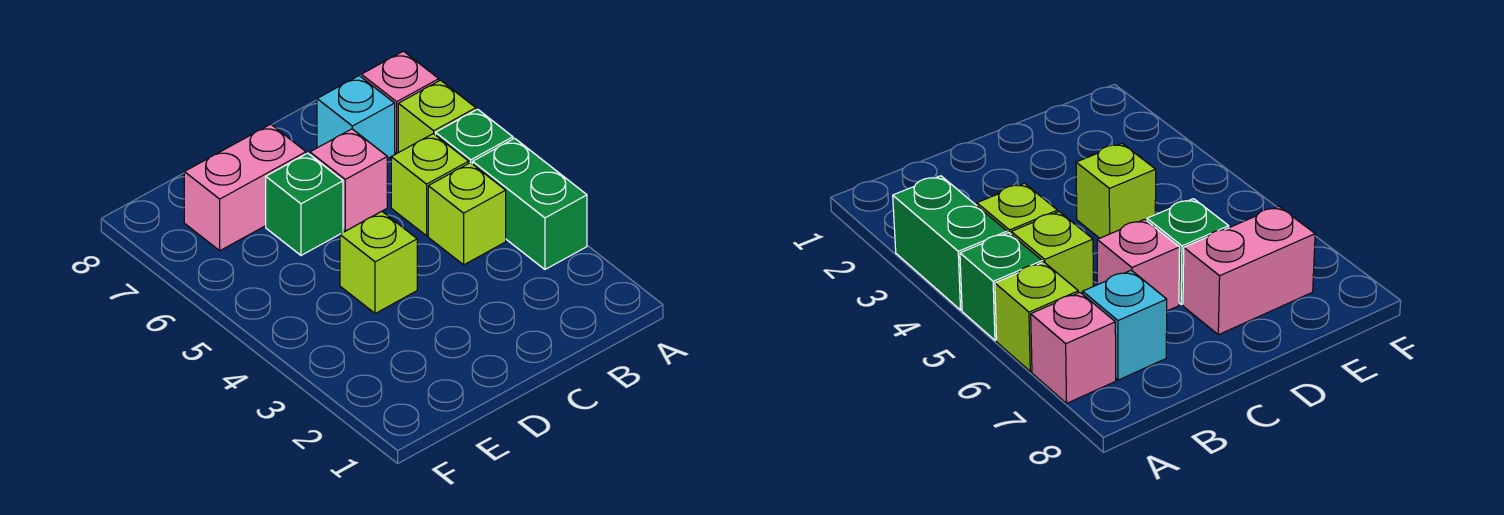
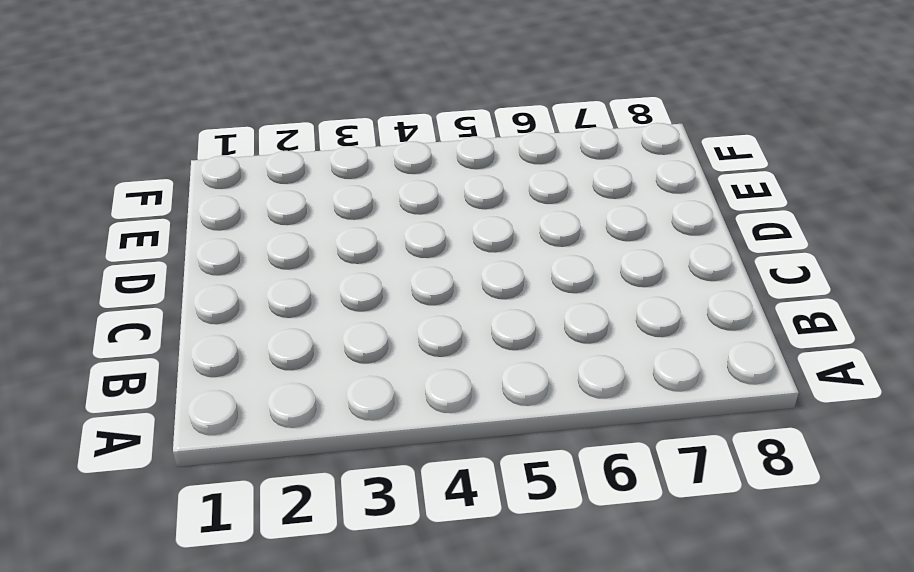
none -> green 1x2 brick [473,138,587,269]
none -> green 1x1 brick [436,109,513,164]

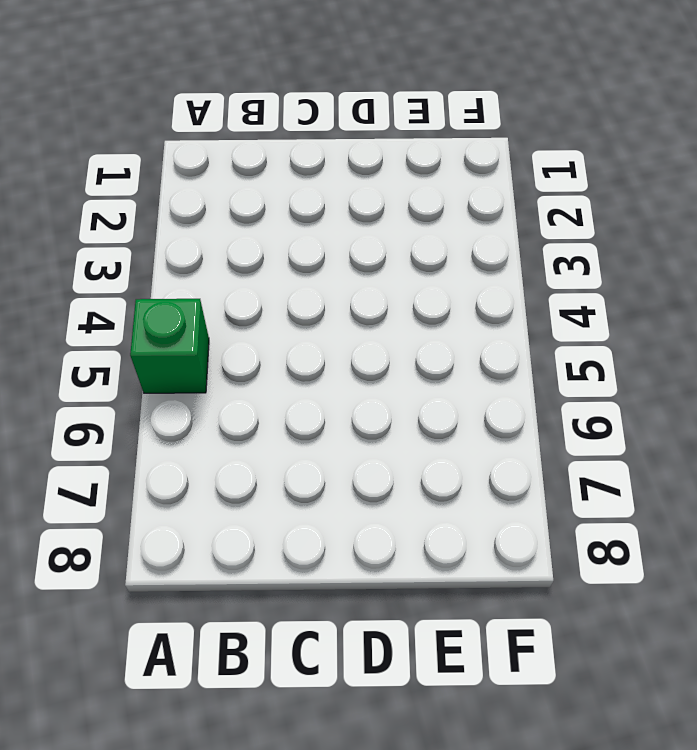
none -> green 1x2 brick [473,138,587,269]
none -> lime 1x1 brick [398,80,476,153]

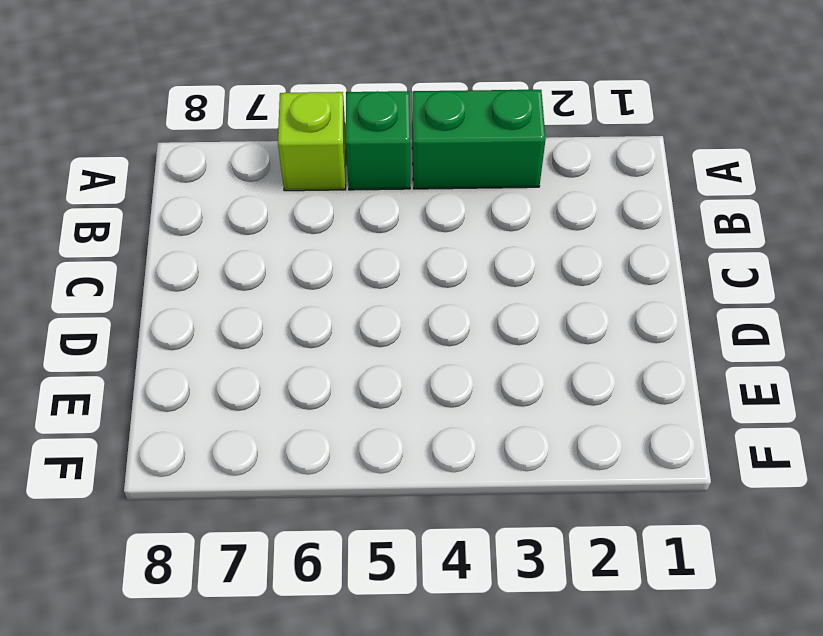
none -> pink 1x1 brick [361,51,439,154]
none -> lime 1x1 brick [428,163,506,265]

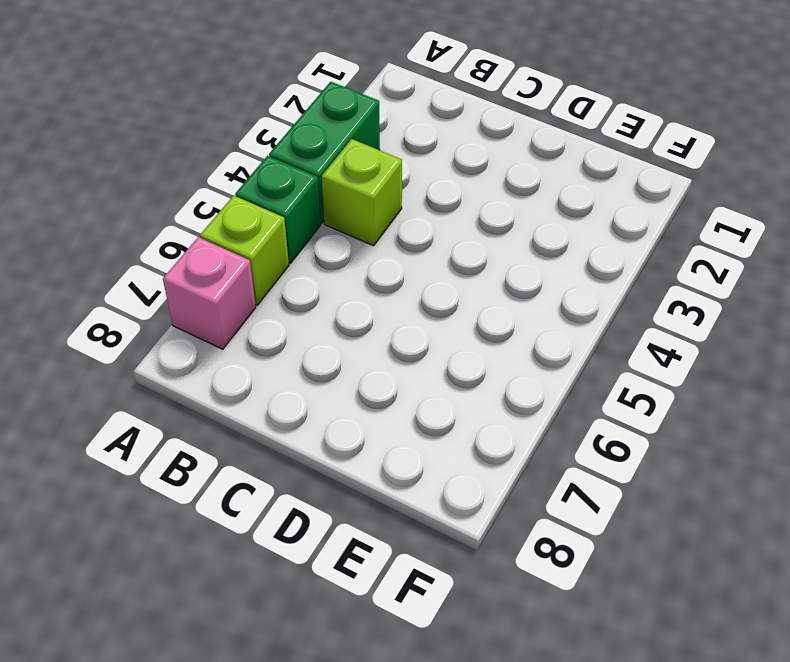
none -> lime 1x1 brick [391,134,469,236]
none -> cyan 1x1 brick [317,76,395,159]

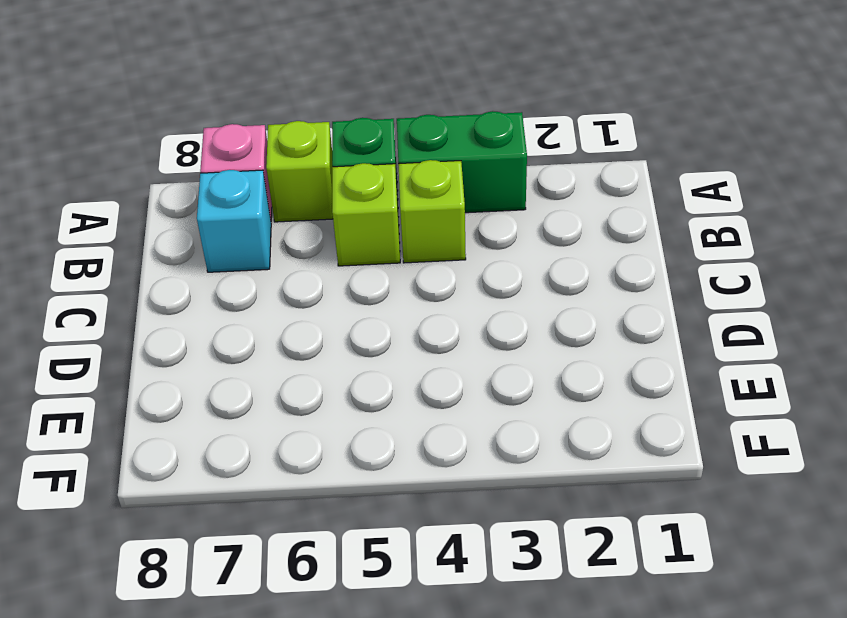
none -> pink 1x1 brick [310,129,387,231]
none -> lime 1x1 brick [340,211,417,314]

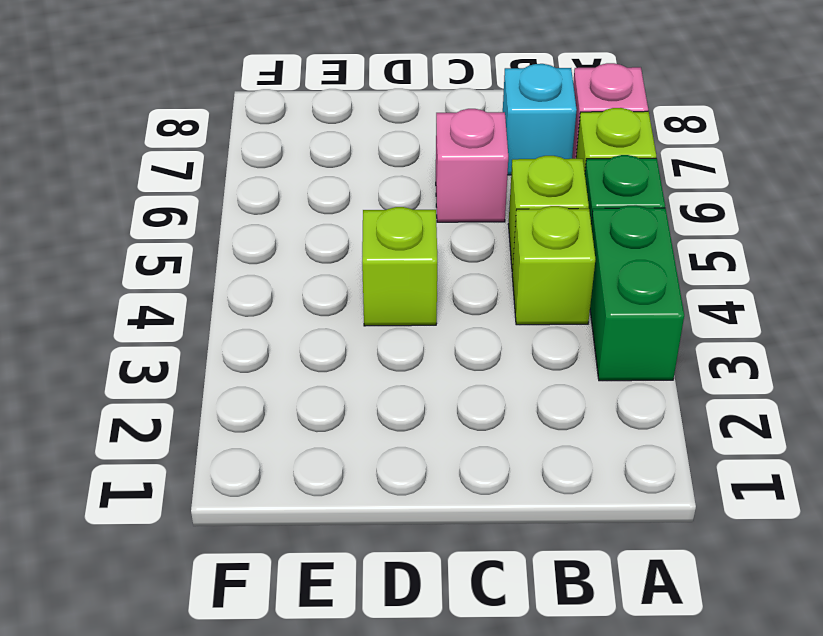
none -> green 1x1 brick [266,153,343,255]
none -> pink 1x2 brick [184,124,306,251]

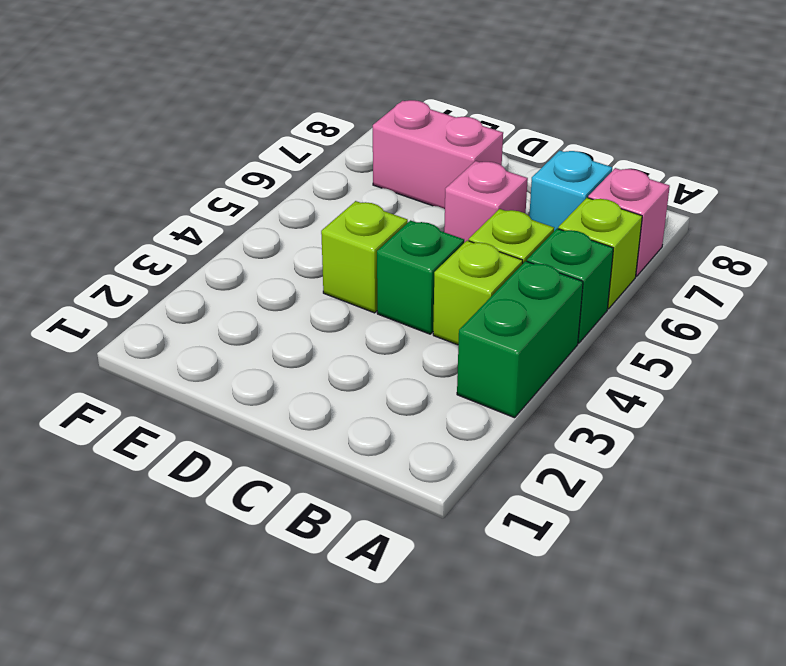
green 1x1 brick [377,220,464,334] -> green 1x1 brick moved to [266,153,343,255]

